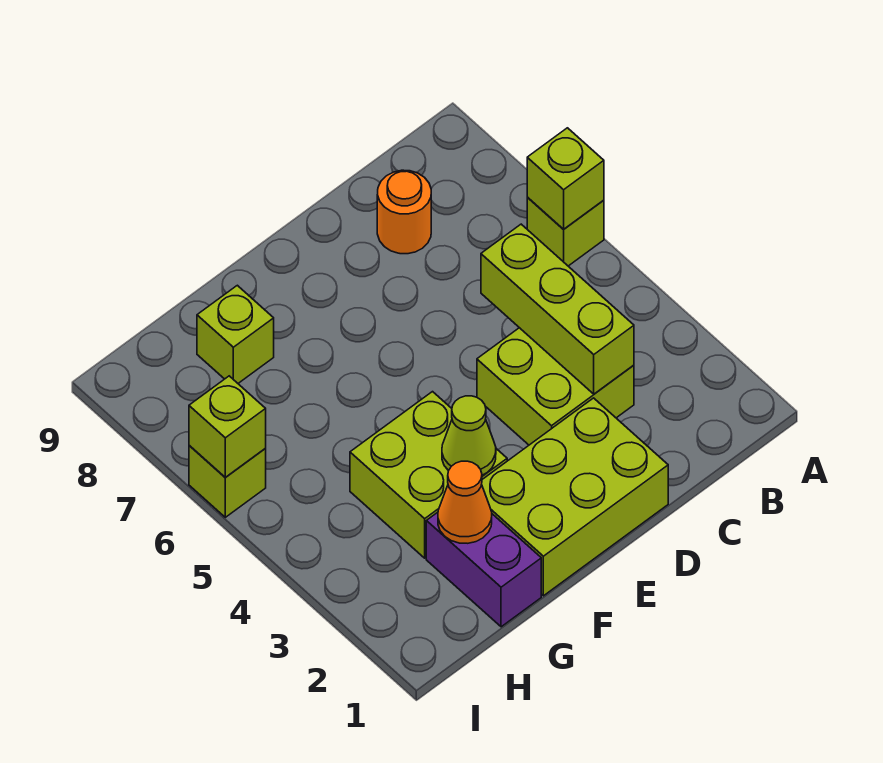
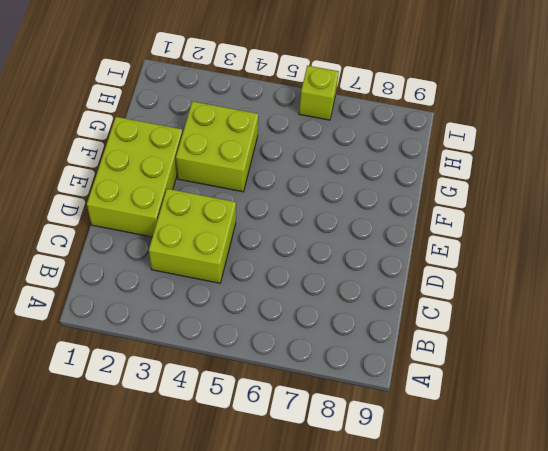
none -> lime 1x1 brick [527,197,604,266]
none -> orange 1x1 round brick [377,170,431,254]
none -> purple 1x2 brick [426,512,541,627]

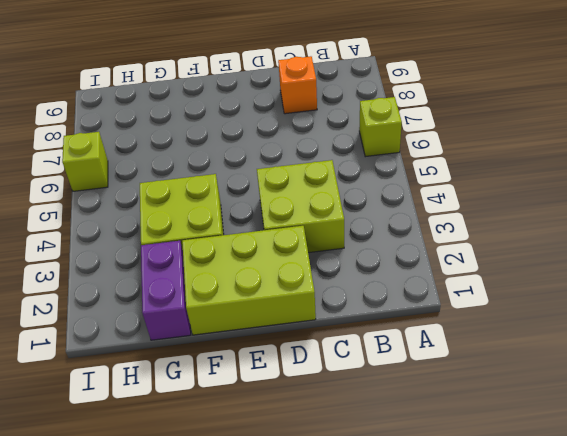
orange 1x1 brick [278,56,317,114] -> orange 1x1 round brick [377,170,431,254]
none -> lime 1x1 brick [197,285,274,383]
none -> lime 1x1 brick [527,128,604,229]
none -> lime 1x3 brick [481,224,634,394]

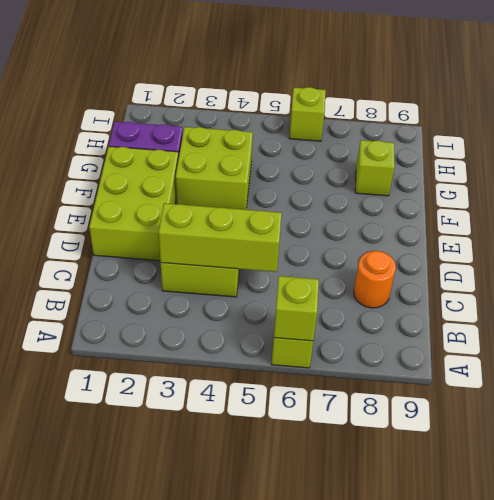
none -> lime 1x1 cone [442,396,496,475]
none -> orange 1x1 cone [438,461,492,543]
none -> lime 1x1 brick [189,376,266,477]

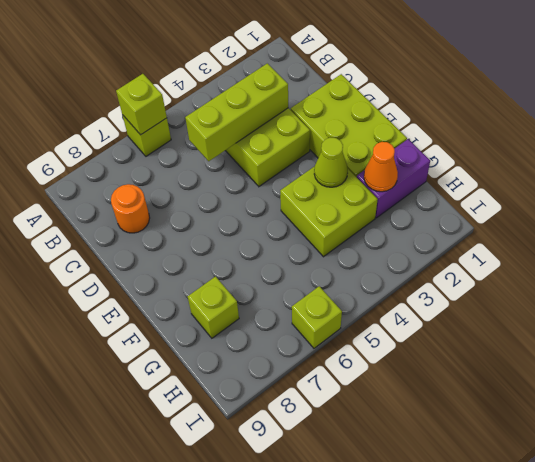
none -> lime 1x1 brick [189,376,266,477]

